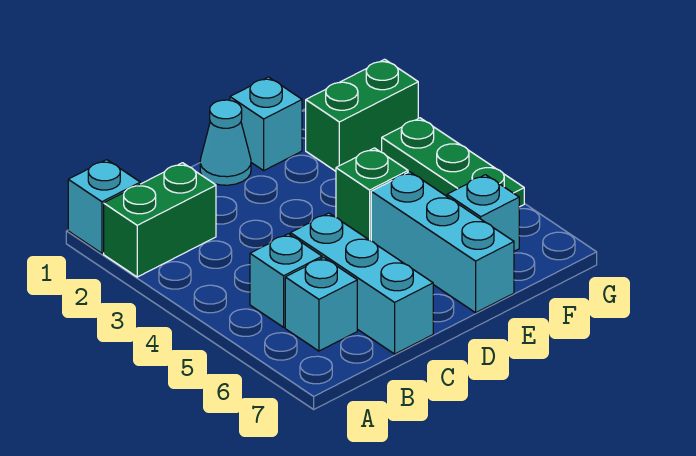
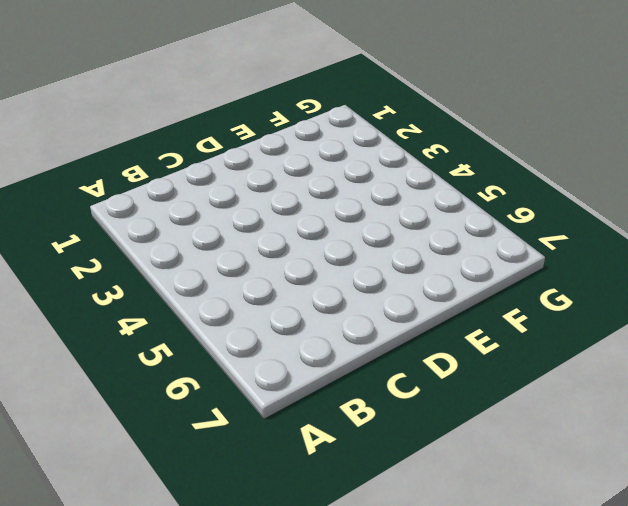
none -> cyan 1x1 brick [68,160,140,253]
none -> green 1x2 brick [104,163,216,277]
none -> cyan 1x1 brick [250,234,322,327]

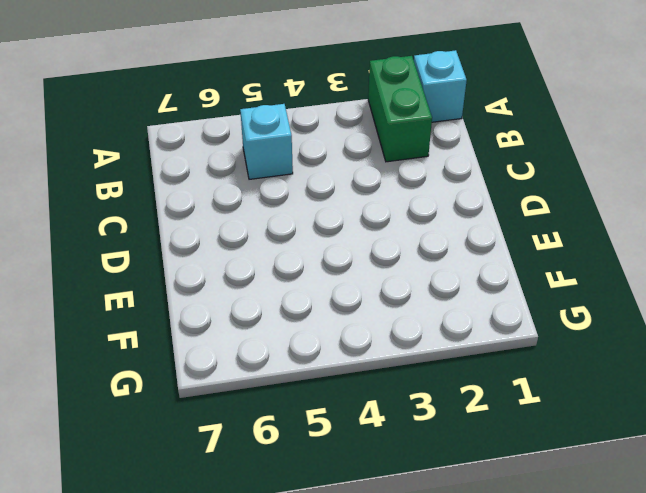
none -> cyan 1x1 brick [285,257,357,351]
none -> cyan 1x3 brick [290,213,433,354]
none -> cyan 1x1 cone [200,100,251,185]

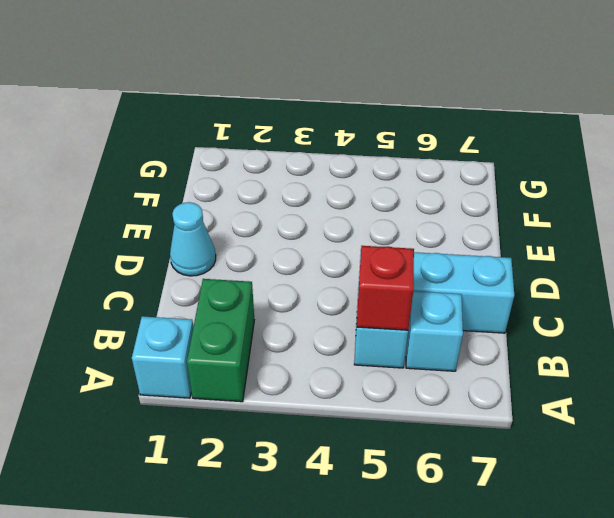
red 1x1 brick [357,246,414,330] -> none
none -> cyan 1x1 brick [230,77,302,171]
none -> green 1x1 brick [336,148,408,241]
none -> cyan 1x3 brick [371,172,514,313]

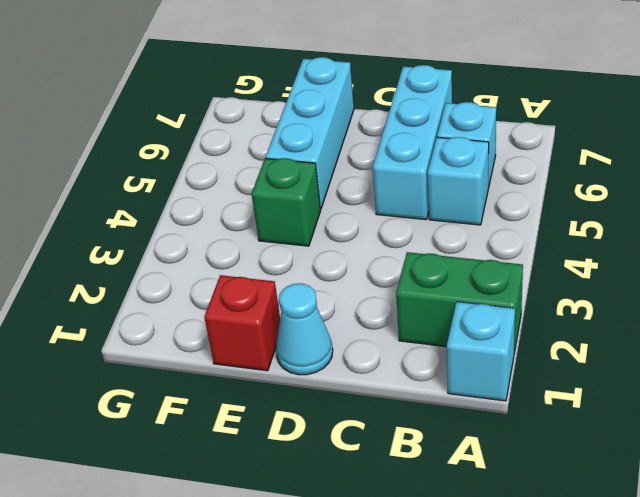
red 1x1 brick [204,275,280,371] -> cyan 1x1 brick [230,77,302,171]
none -> green 1x2 brick [306,59,418,171]
none -> cyan 1x1 brick [447,175,519,251]
none -> green 1x3 plate [382,118,524,207]

